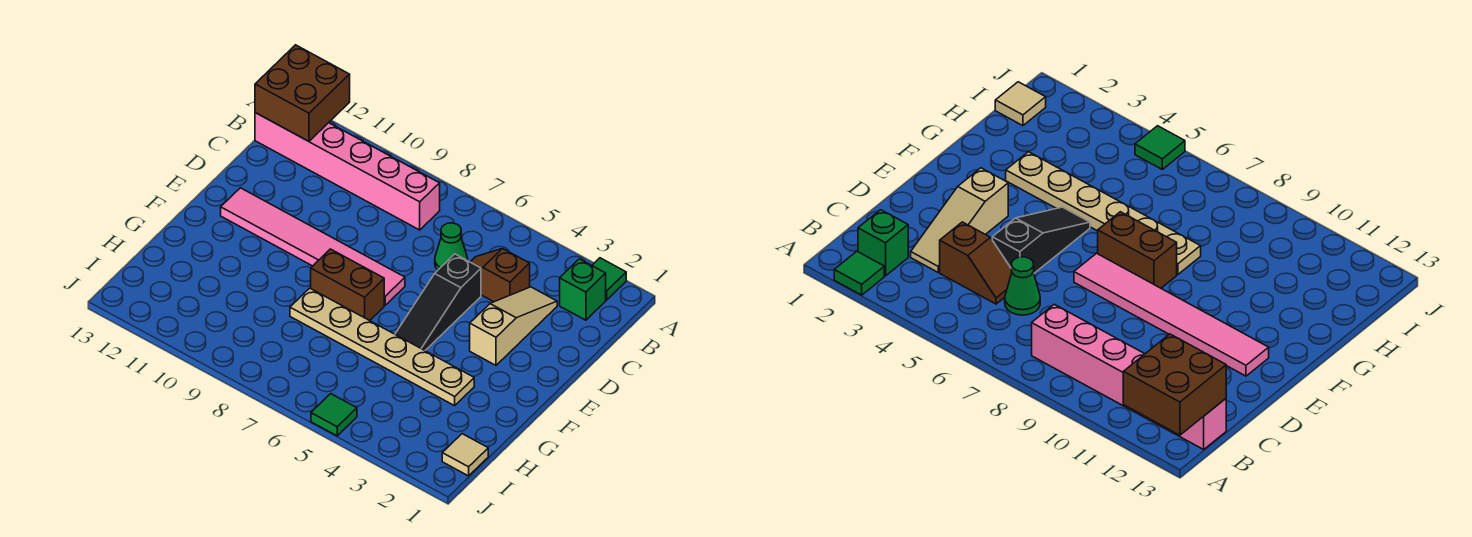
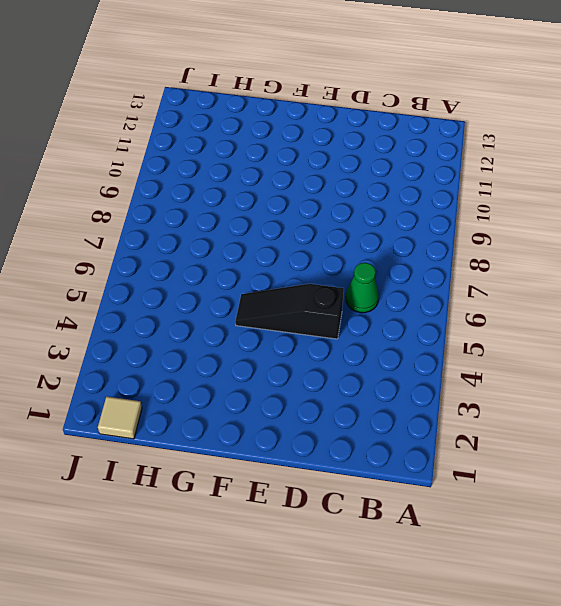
none -> green 1x1 tile [592,258,626,300]
none -> green 1x1 brick [560,259,606,320]
none -> pink 1x6 brick [255,113,440,230]

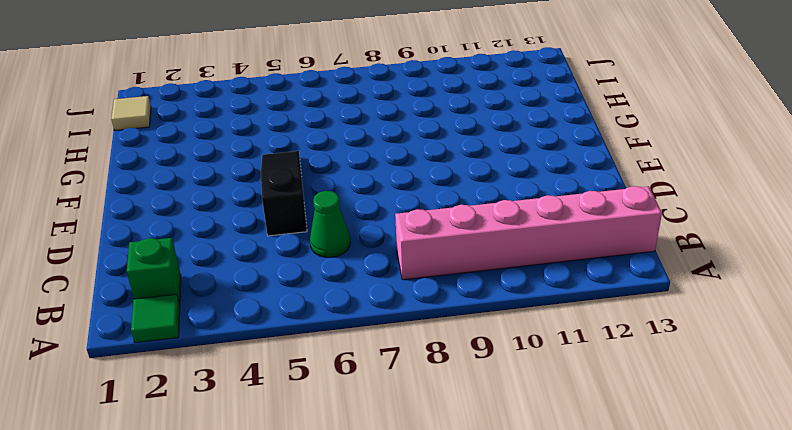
none -> tan 1x3 slope [470,287,557,365]
none -> brown 1x2 slope [471,249,530,302]
none -> pink 1x6 tile [221,188,405,305]

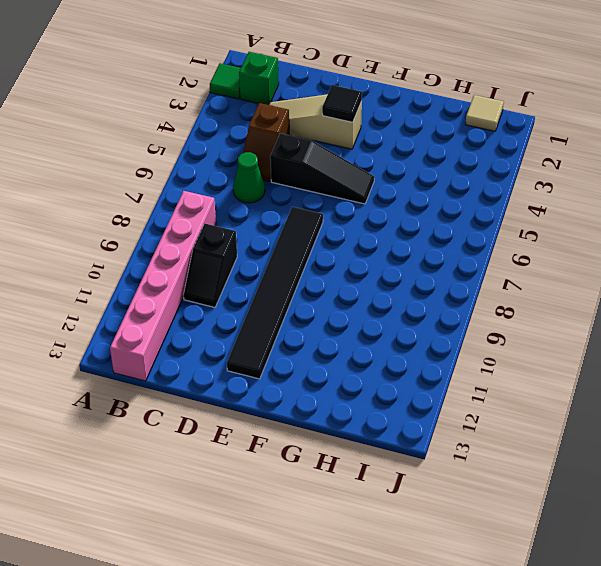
black 1x2 slope [184,224,237,307] -> none
black 1x1 tile [322,85,362,122] -> none
black 1x6 tile [227,207,323,379] -> pink 1x6 tile [221,188,405,305]
none -> brown 1x2 brick [311,249,384,321]
none -> tan 1x6 plate [290,288,474,406]
none -> green 1x1 tile [311,394,357,436]

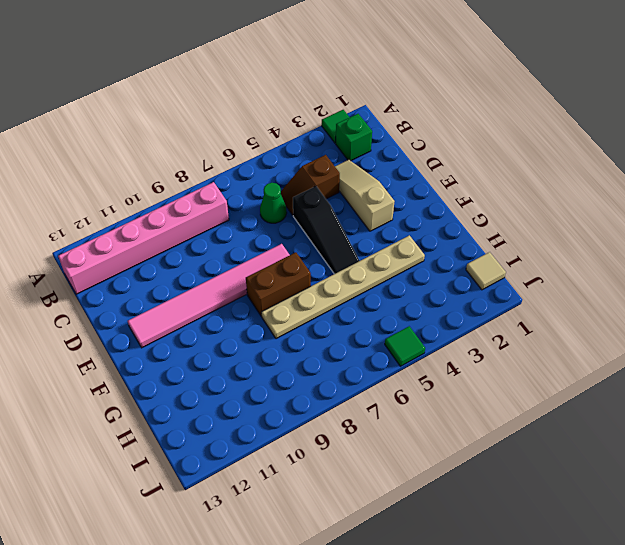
none -> brown 2x2 brick [255,45,350,141]

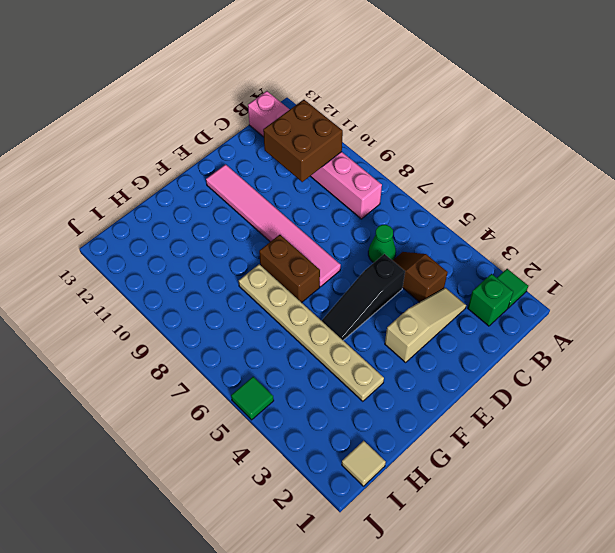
brown 2x2 brick [263,100,343,182] -> brown 2x2 brick moved to [255,45,350,141]

